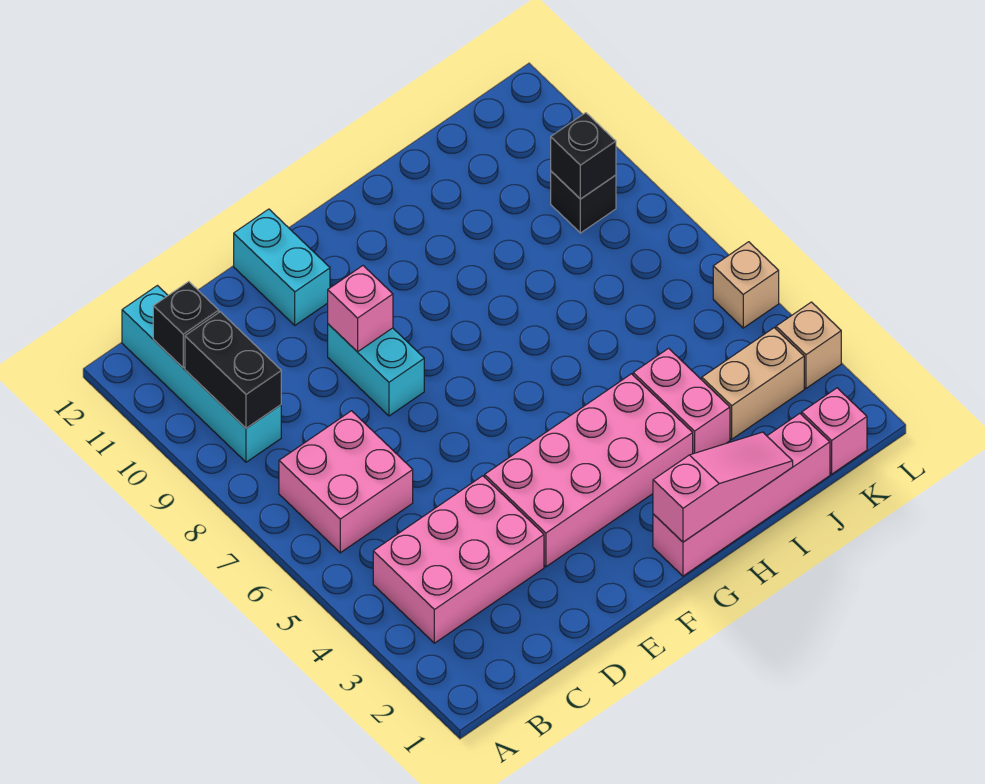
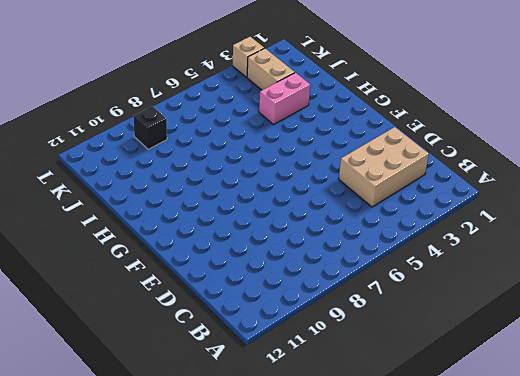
tan 2x3 brick [339,127,429,207] -> pink 2x3 brick [373,476,544,643]
none -> pink 2x2 brick [279,411,413,553]
none -> cyan 1x4 brick [122,286,281,462]
none -> pink 2x4 brick [485,374,693,567]

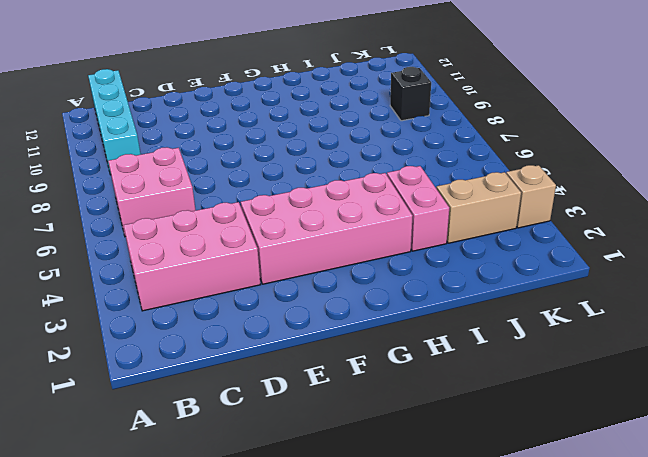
none -> cyan 1x2 brick [328,324,424,416]
none -> cyan 1x2 brick [234,209,330,325]
none -> pink 1x4 brick [653,414,830,576]

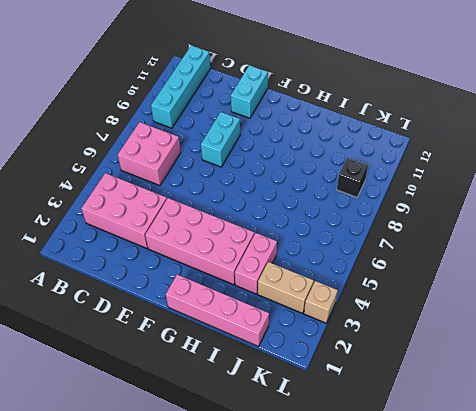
none -> pink 1x1 brick [802,388,867,474]
none -> tan 1x1 brick [713,242,779,328]
none -> black 1x2 brick [185,312,281,428]

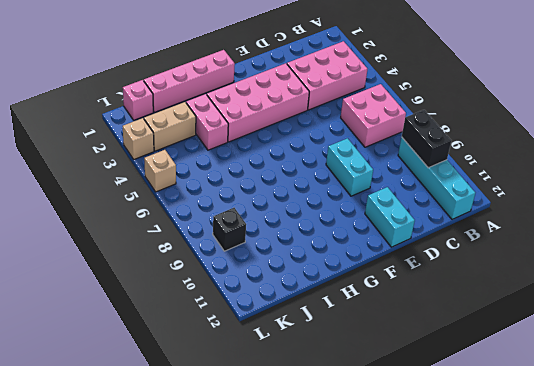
none -> black 1x1 brick [153,282,219,368]
none -> pink 1x1 brick [328,266,393,352]
none -> pink 1x3 slope [653,432,793,542]

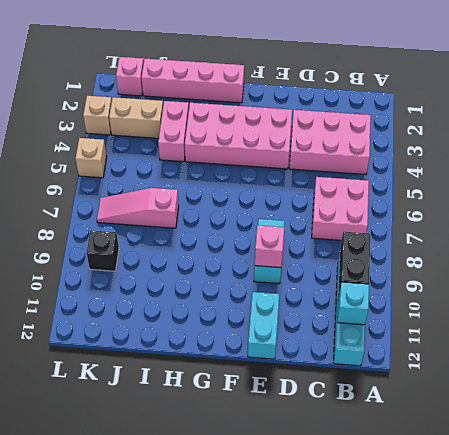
cyan 1x1 brick [337,282,369,325] -> black 1x1 brick [153,282,219,368]
pink 1x3 slope [97,188,179,228] -> pink 1x3 slope moved to [653,432,793,542]
none -> black 1x1 brick [551,113,616,199]

